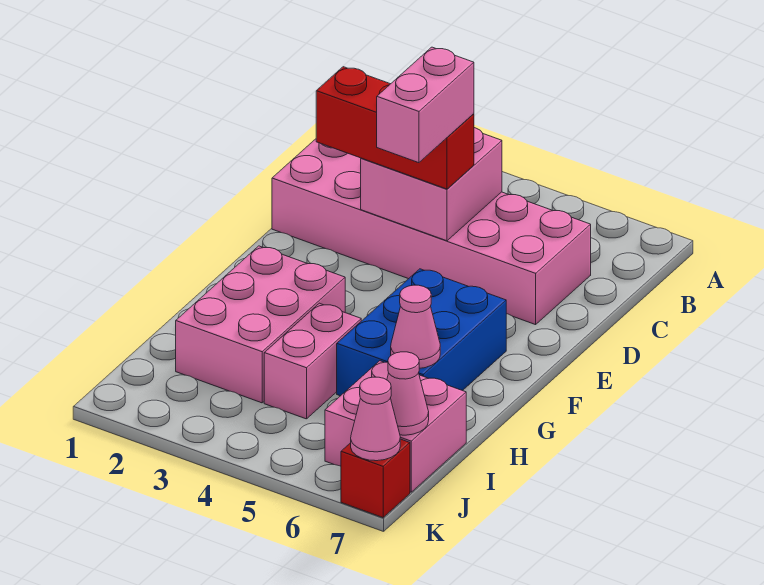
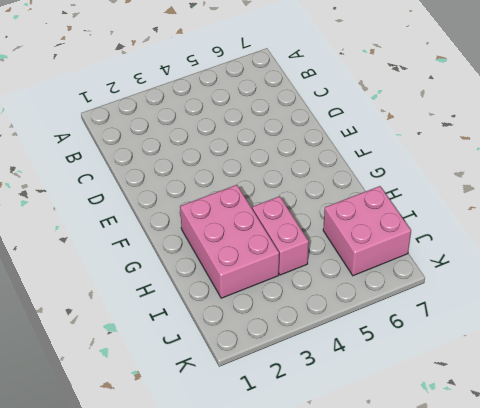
none -> pink 2x6 brick [272,139,591,325]
none -> blue 2x3 brick [337,269,506,396]
none -> red 1x1 brick [341,439,410,518]

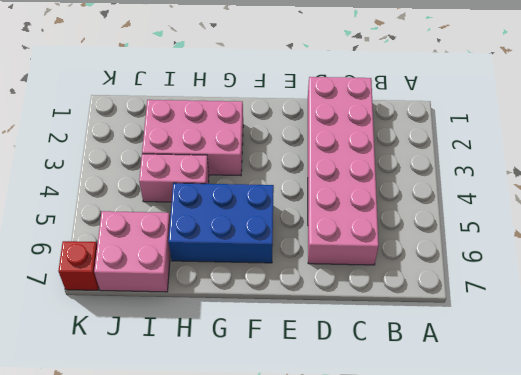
none -> pink 2x2 brick [361,128,502,241]
none -> pink 1x1 cone [391,285,440,368]
none -> pink 1x1 cone [387,352,429,435]

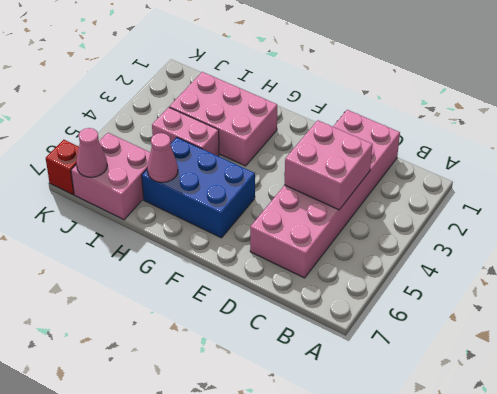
none -> pink 1x1 cone [351,377,400,461]
none -> red 1x3 brick [316,67,474,189]
none -> pink 1x2 brick [377,47,474,163]

